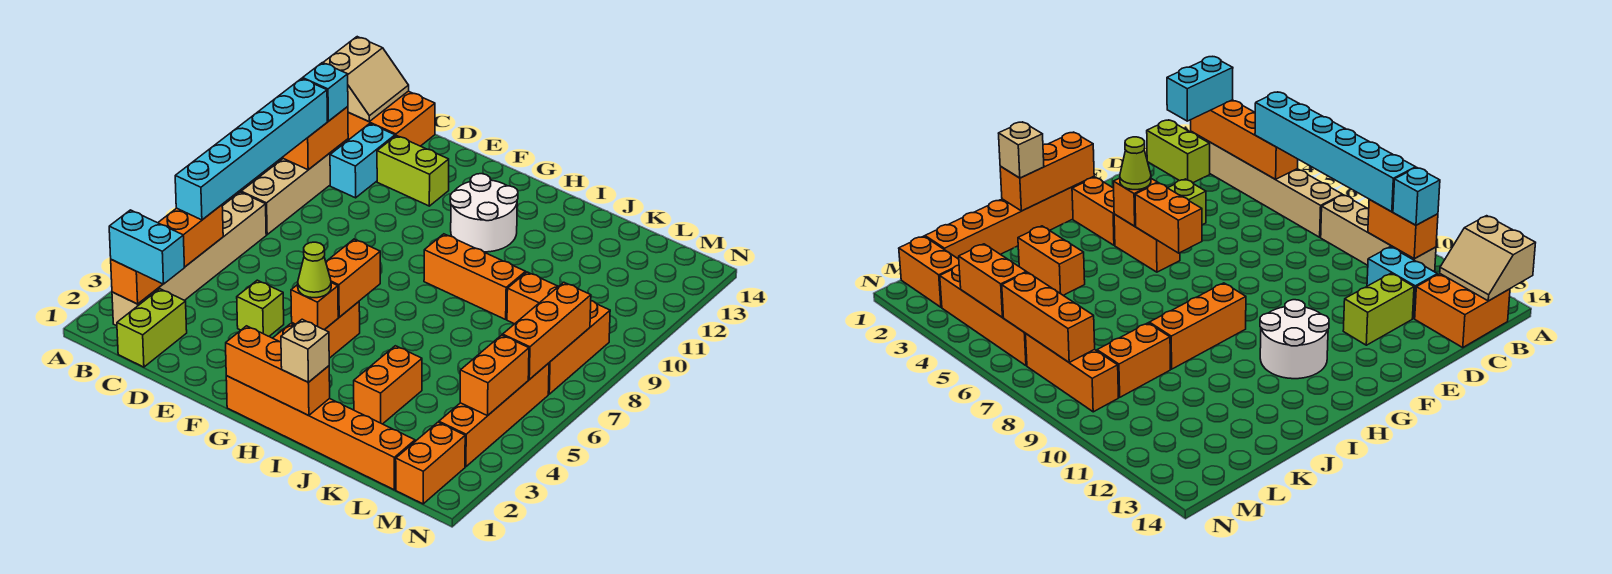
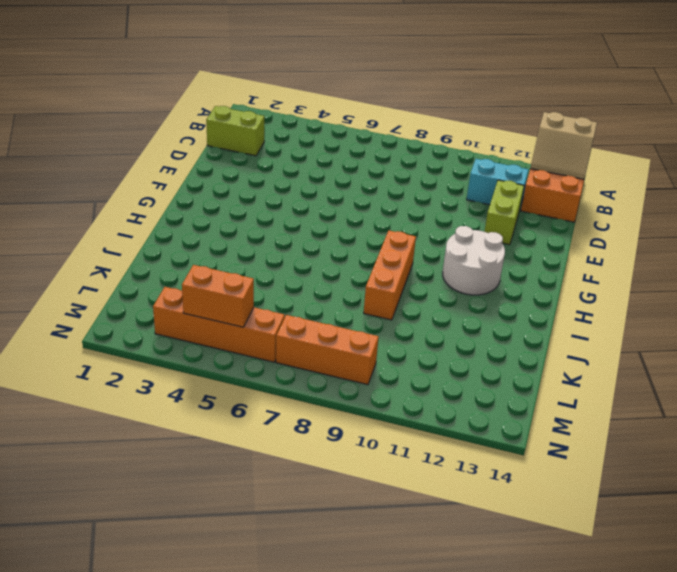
none -> tan 1x6 brick [112,192,266,326]
none -> tan 1x4 brick [241,139,348,235]
none -> lime 1x1 brick [237,280,284,336]
none -> orange 1x6 brick [226,376,415,490]

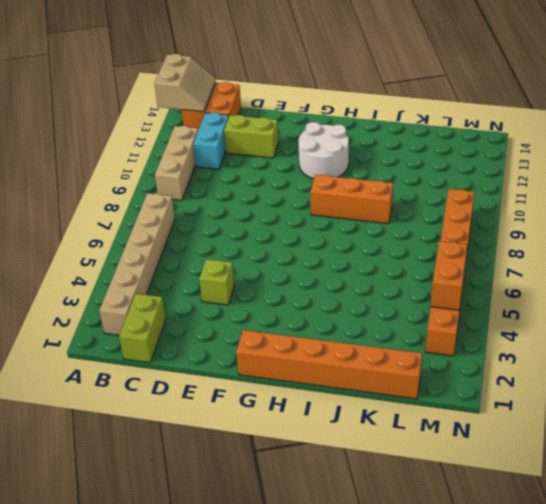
tan 1x3 brick [155,126,198,201] -> tan 1x4 brick [241,139,348,235]
none -> orange 1x2 brick [1072,177,1115,245]
none -> orange 1x2 brick [292,302,360,358]
none -> orange 1x2 brick [354,346,422,424]
none -> orange 1x2 brick [507,272,559,324]

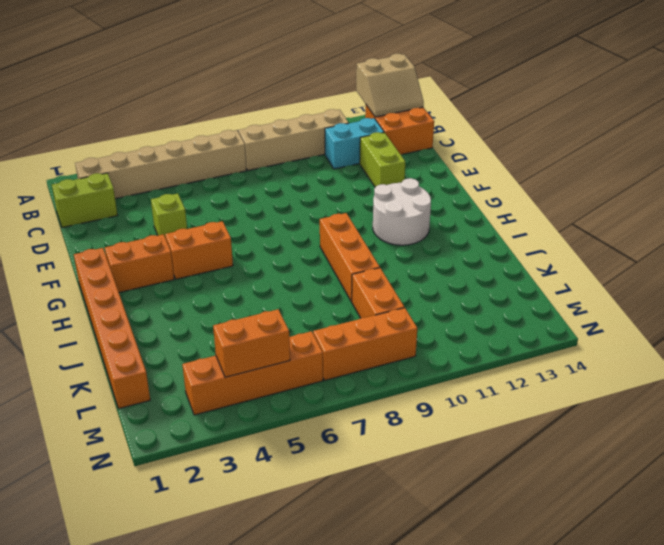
none -> orange 1x2 brick [354,346,422,424]
none -> orange 1x2 brick [396,422,465,504]
none -> orange 1x4 brick [111,205,223,304]
none -> orange 1x2 brick [283,107,348,170]

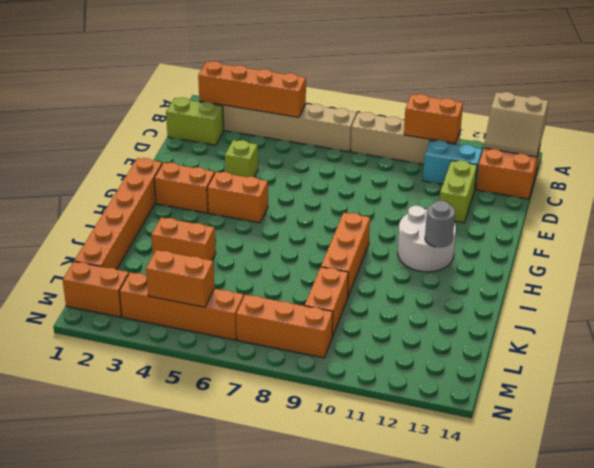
grey 1x1 round brick [425,201,455,247] -> none
none -> orange 1x3 brick [226,326,330,416]
none -> orange 1x1 brick [291,283,338,330]
none -> orange 1x2 brick [326,239,380,317]
none -> orange 1x3 brick [503,282,591,379]

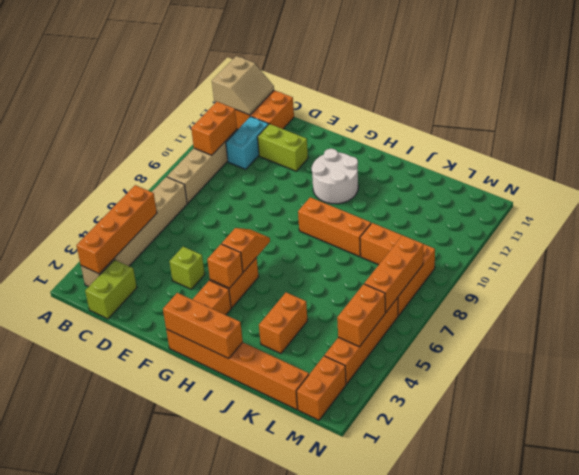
orange 1x2 slope [222,228,270,272] -> orange 1x2 brick [326,239,380,317]
none -> cyan 1x2 brick [109,210,185,284]
none -> cyan 1x6 brick [175,78,327,220]
none -> cyan 1x1 brick [303,63,348,121]
none -> lime 1x1 cone [298,242,331,298]

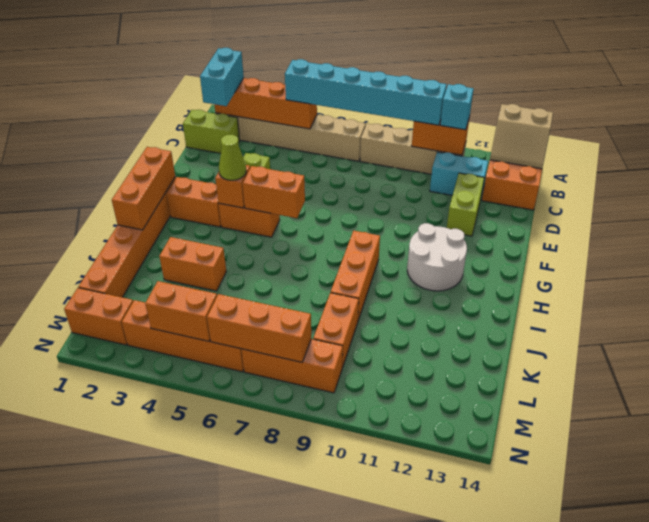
none -> tan 1x1 brick [281,319,329,382]

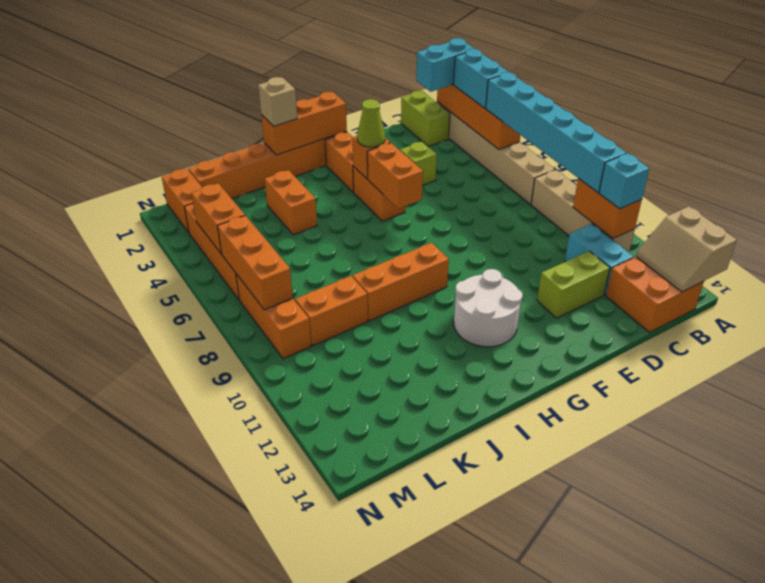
cyan 1x2 brick [453,49,508,108] -> none

